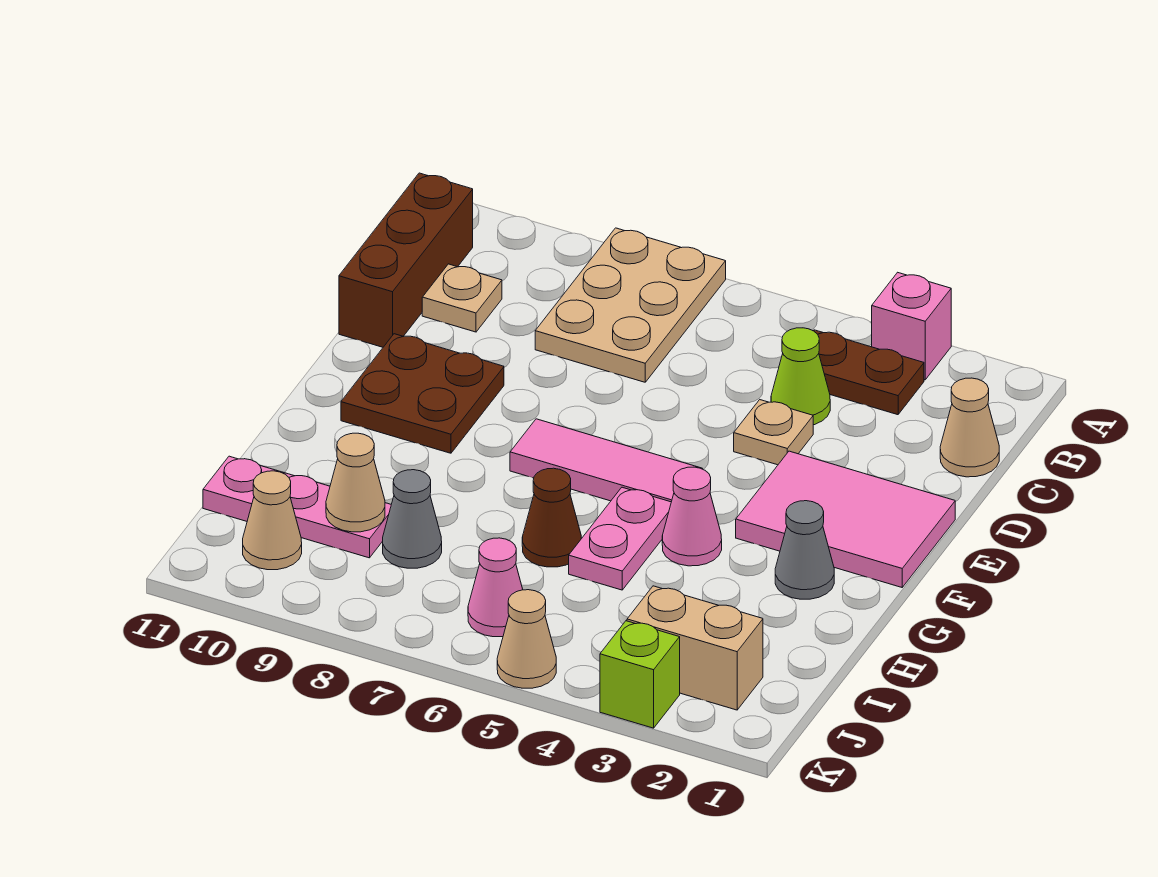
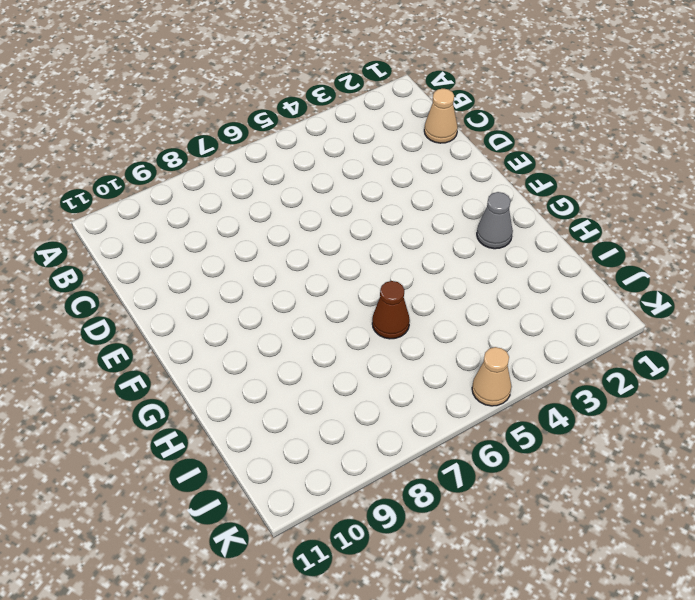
none -> pink 1x1 brick [872,272,951,380]
none -> tan 2x3 plate [535,228,726,382]
none -> brown 1x2 plate [813,330,924,415]

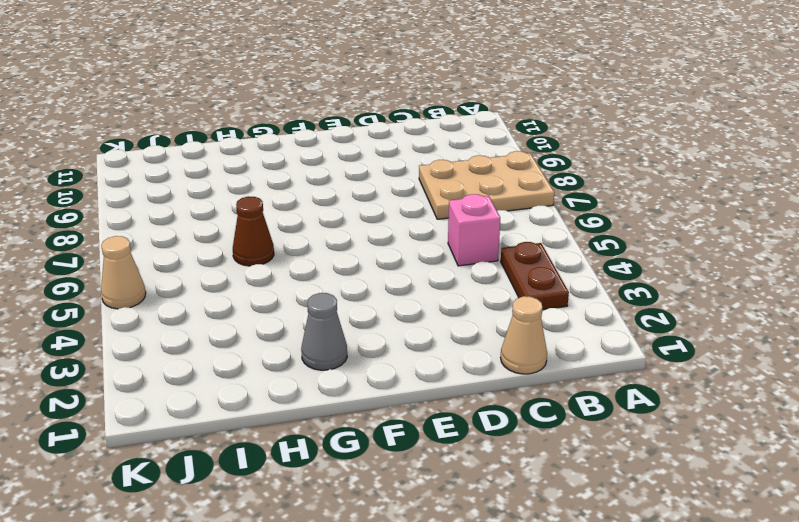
pink 1x1 brick [448,194,500,266] -> pink 1x1 brick moved to [872,272,951,380]
none -> brown 1x3 brick [339,173,473,347]
none -> lime 1x1 cone [771,328,830,425]
none -> tan 1x1 plate [422,264,502,332]

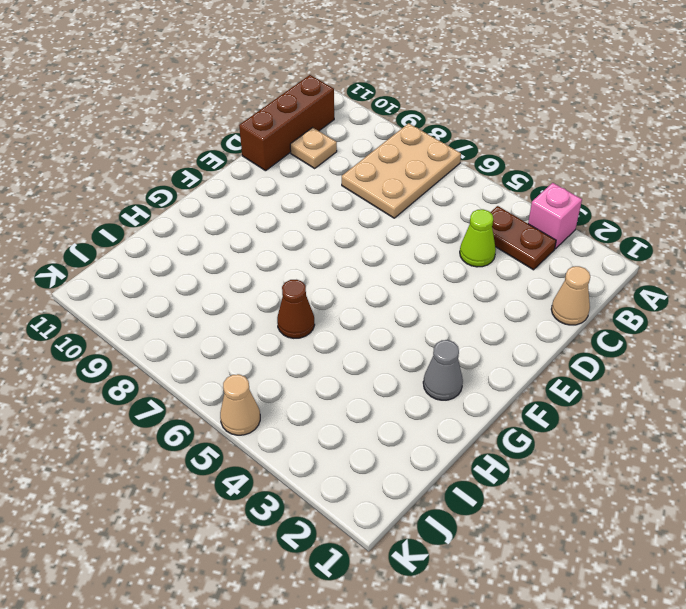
none -> tan 1x1 plate [734,400,813,465]
none -> pink 2x3 tile [736,451,955,587]
none -> brown 2x2 plate [341,334,504,453]

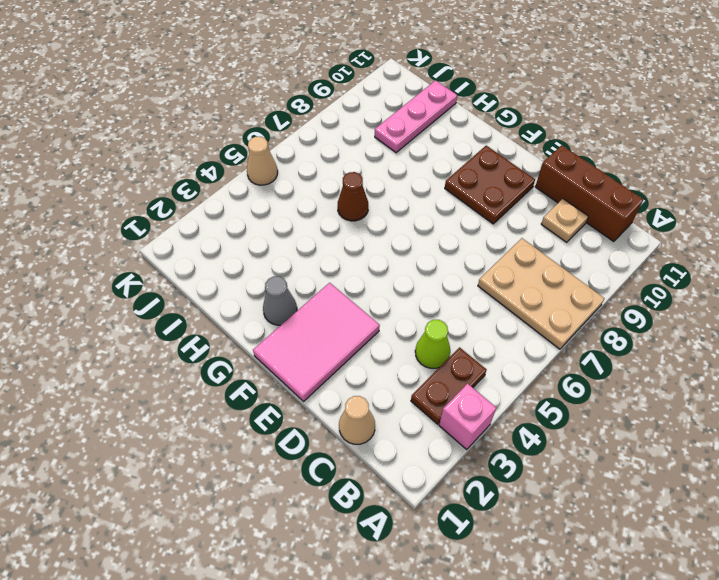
none -> tan 1x1 plate [734,400,813,465]
none -> pink 1x3 tile [510,419,702,502]
none -> pink 1x1 cone [662,467,722,566]

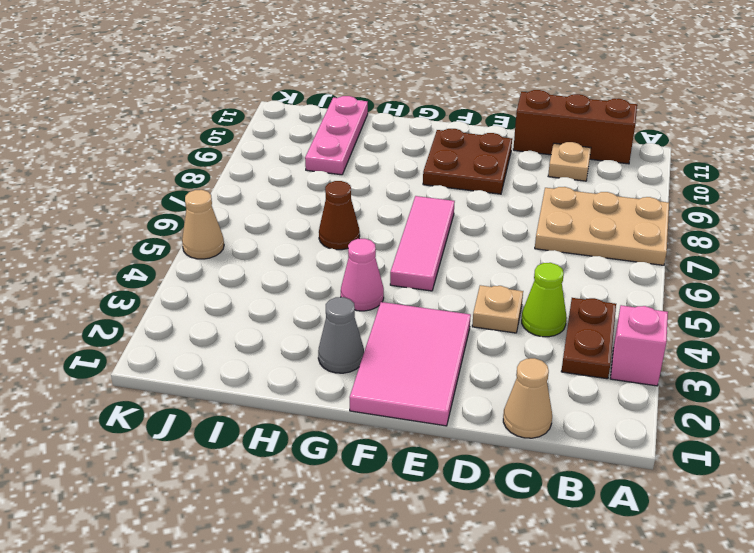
none -> pink 1x2 plate [569,487,671,590]
none -> grey 1x1 cone [383,470,442,568]
none -> tan 1x2 brick [627,586,763,710]

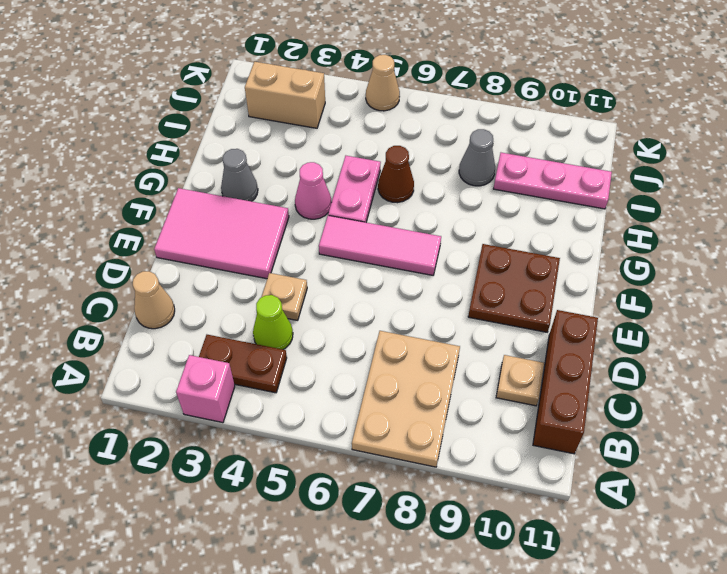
none -> pink 1x1 cone [468,538,523,637]
none -> tan 1x1 cone [243,471,302,570]
none -> lime 1x1 brick [600,621,680,728]

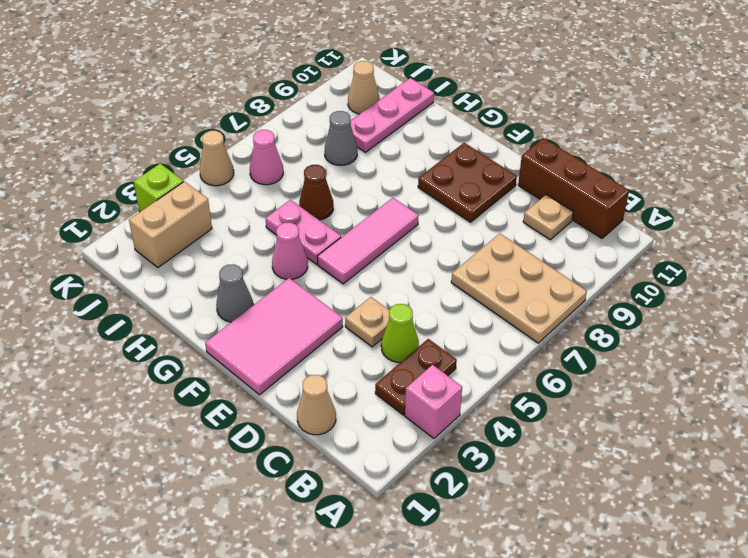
none -> tan 1x1 cone [326,433,385,532]

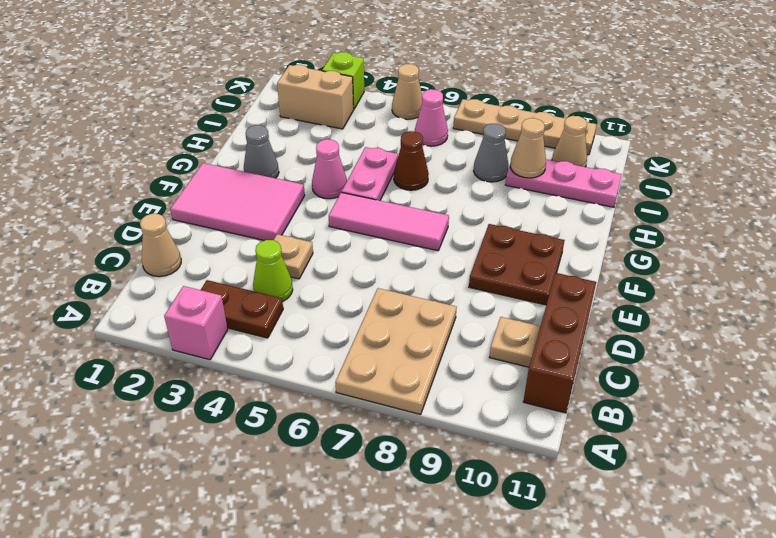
tan 1x4 plate [453,99,597,155] -> none

